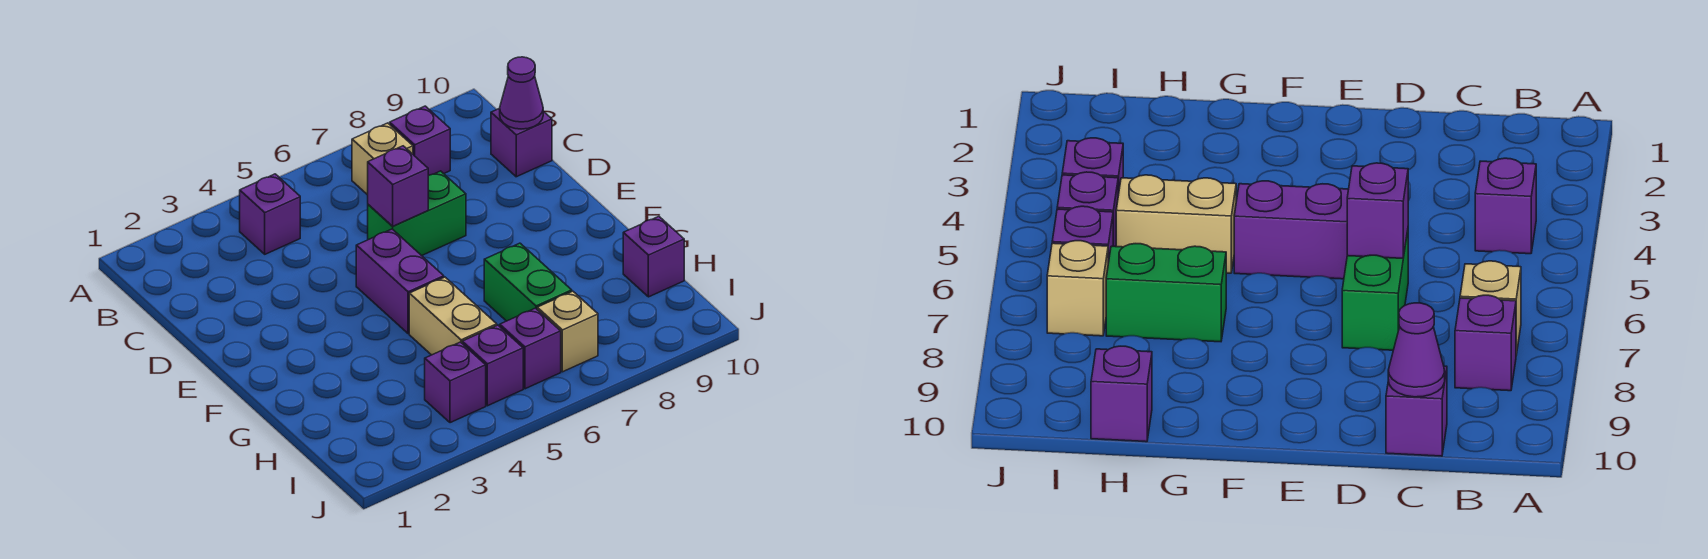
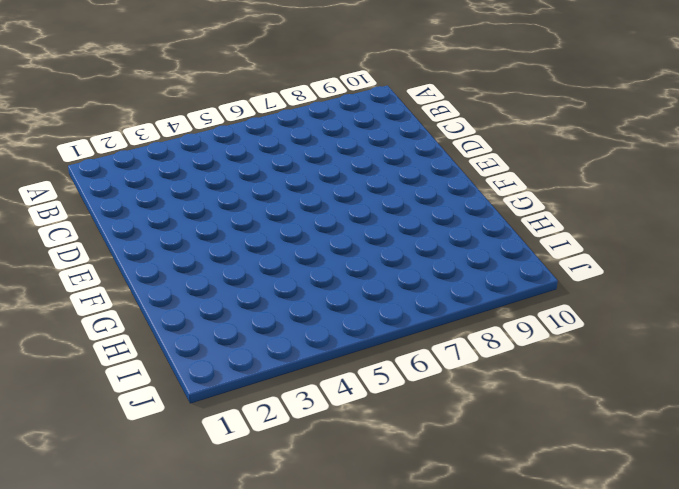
none -> purple 1x1 brick [240,174,300,254]
none -> tan 1x1 brick [352,123,413,195]
none -> purple 1x1 brick [390,106,450,176]

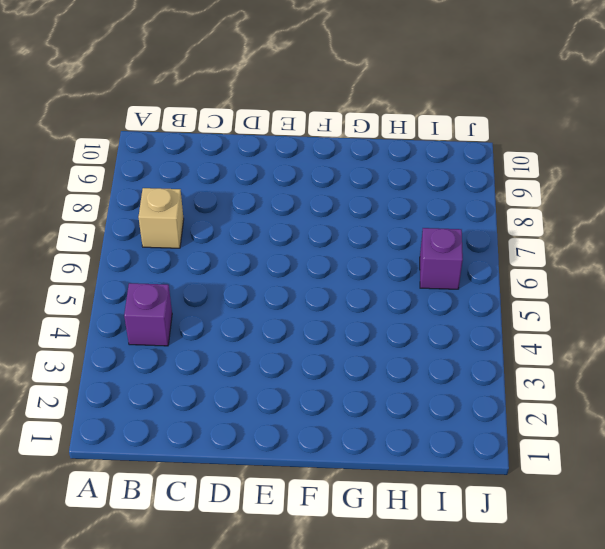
none -> purple 1x1 brick [390,106,450,176]
none -> purple 1x1 brick [491,108,552,177]
none -> green 1x2 brick [368,171,466,256]

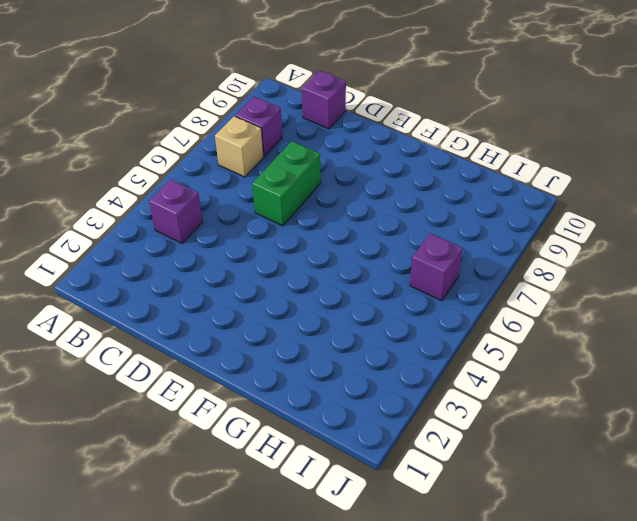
none -> purple 1x2 brick [356,229,444,334]
none -> tan 1x2 brick [409,277,497,355]
none -> green 1x2 brick [484,243,572,321]

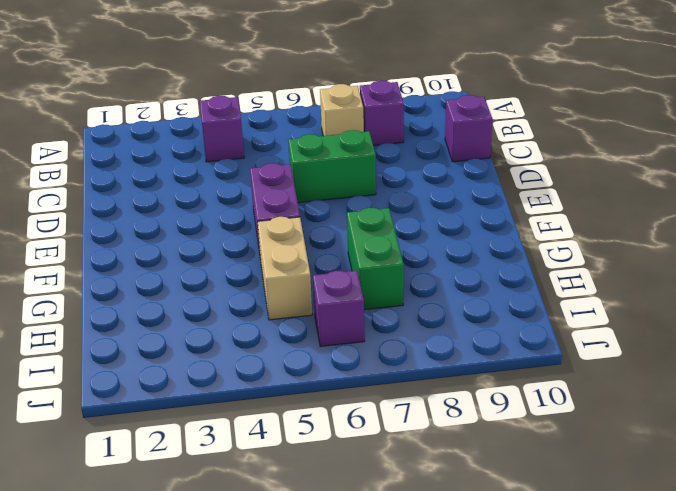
none -> purple 1x1 brick [623,216,684,297]
none -> purple 1x1 brick [425,342,486,423]
none -> purple 1x1 brick [462,325,523,406]

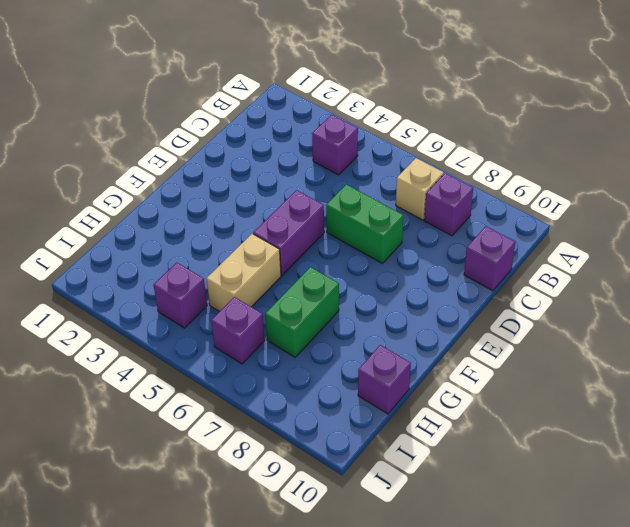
none -> purple 1x1 brick [462,325,523,406]
none -> tan 1x1 brick [537,291,598,372]
none -> purple 1x1 cone [500,57,543,129]

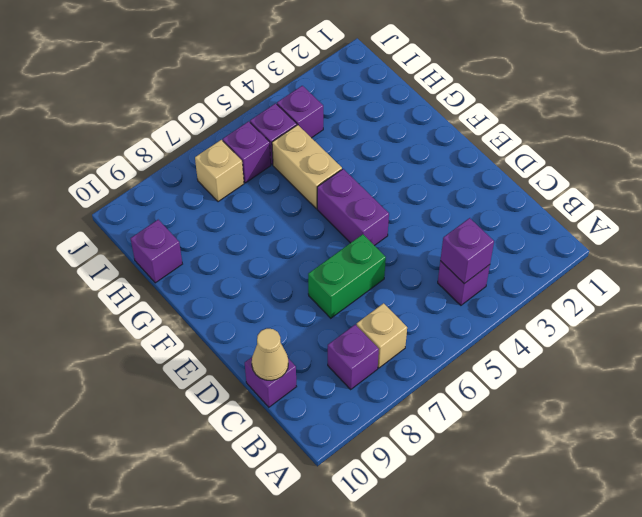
purple 1x1 brick [440,218,494,284] -> purple 1x1 brick moved to [368,146,428,226]
tan 1x1 cone [252,329,288,380] -> purple 1x1 cone [500,57,543,129]
none -> green 1x2 brick [484,243,572,321]

